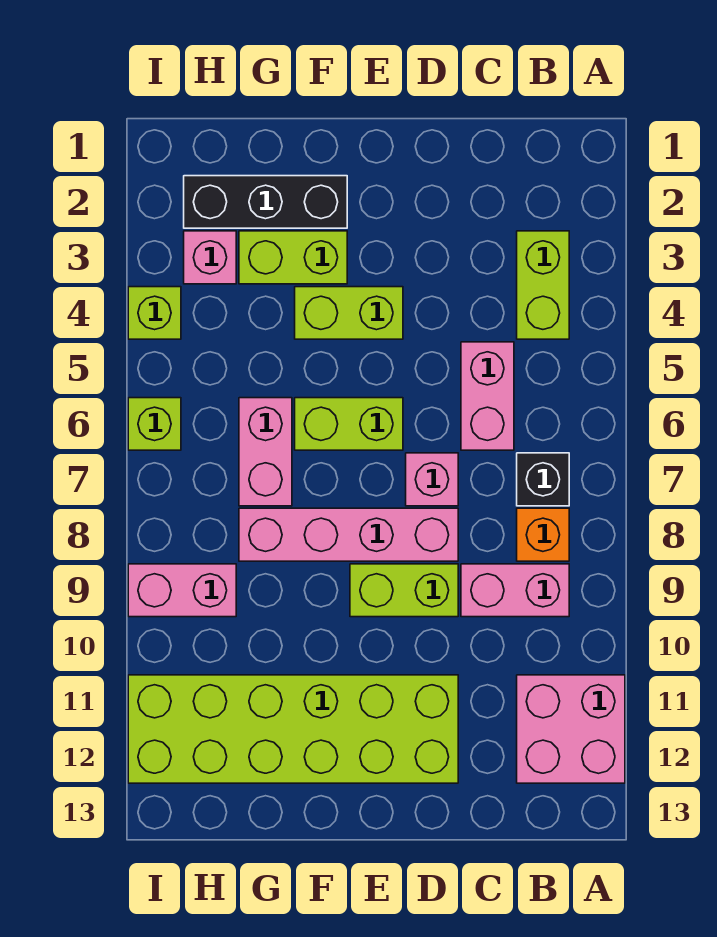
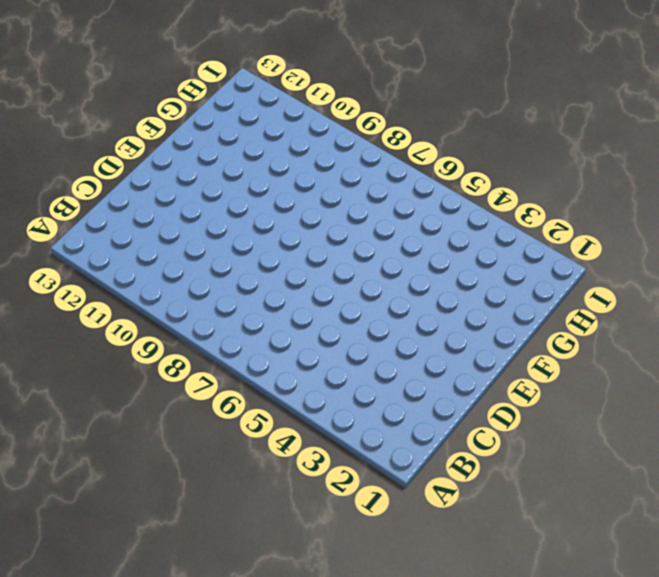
none -> pink 2x2 brick [517,675,625,783]
none -> lime 1x2 brick [517,231,569,339]
none -> black 1x1 brick [517,453,569,506]

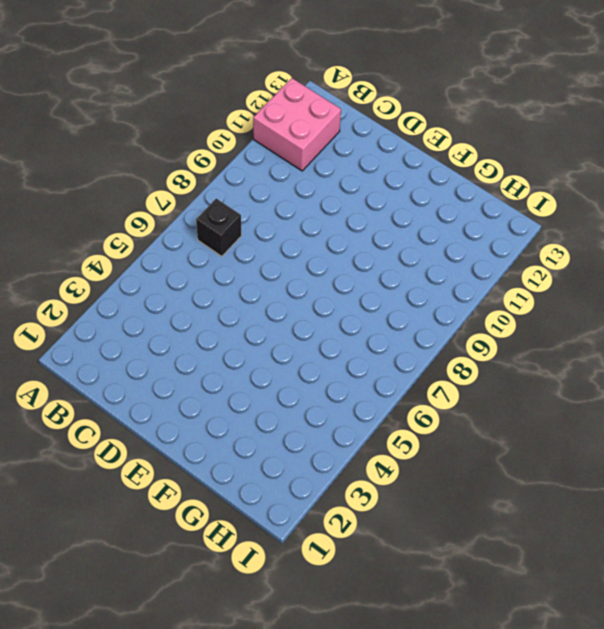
none -> lime 1x2 brick [517,231,569,339]
none -> orange 1x1 brick [517,508,569,561]
none -> pink 1x2 brick [461,564,569,617]

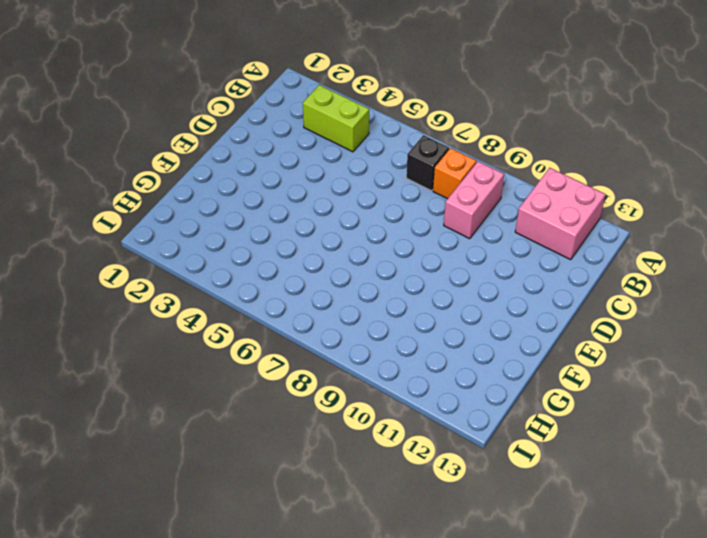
none -> pink 1x2 brick [461,342,514,450]
none -> pink 1x1 brick [406,453,458,506]
none -> pink 1x4 brick [239,508,458,561]

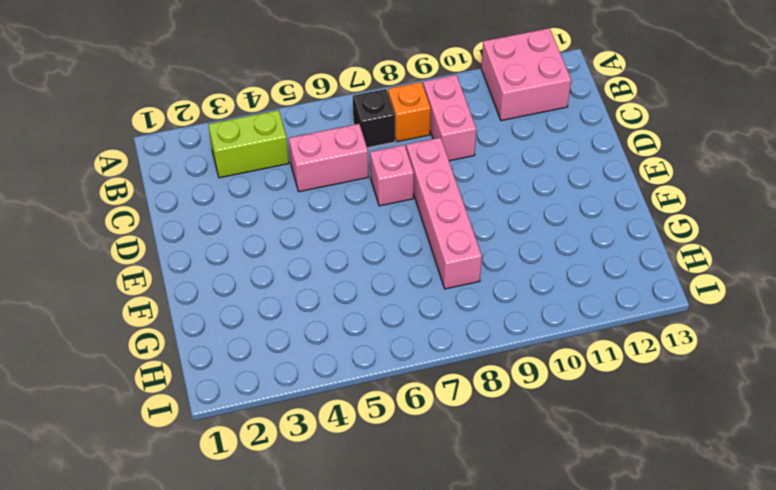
none -> lime 1x2 brick [350,564,458,617]
none -> lime 2x6 brick [128,675,458,783]
none -> lime 1x2 brick [295,287,403,339]

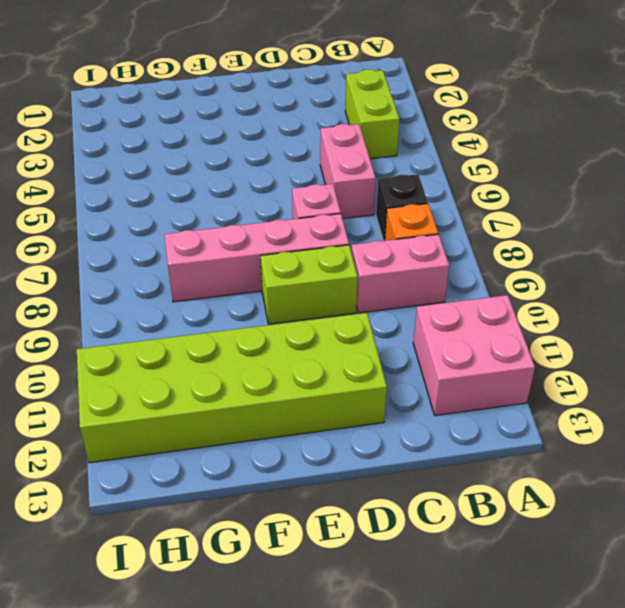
none -> lime 1x2 brick [295,287,403,339]
none -> lime 1x2 brick [295,398,403,450]
none -> black 1x3 brick [184,176,347,228]

